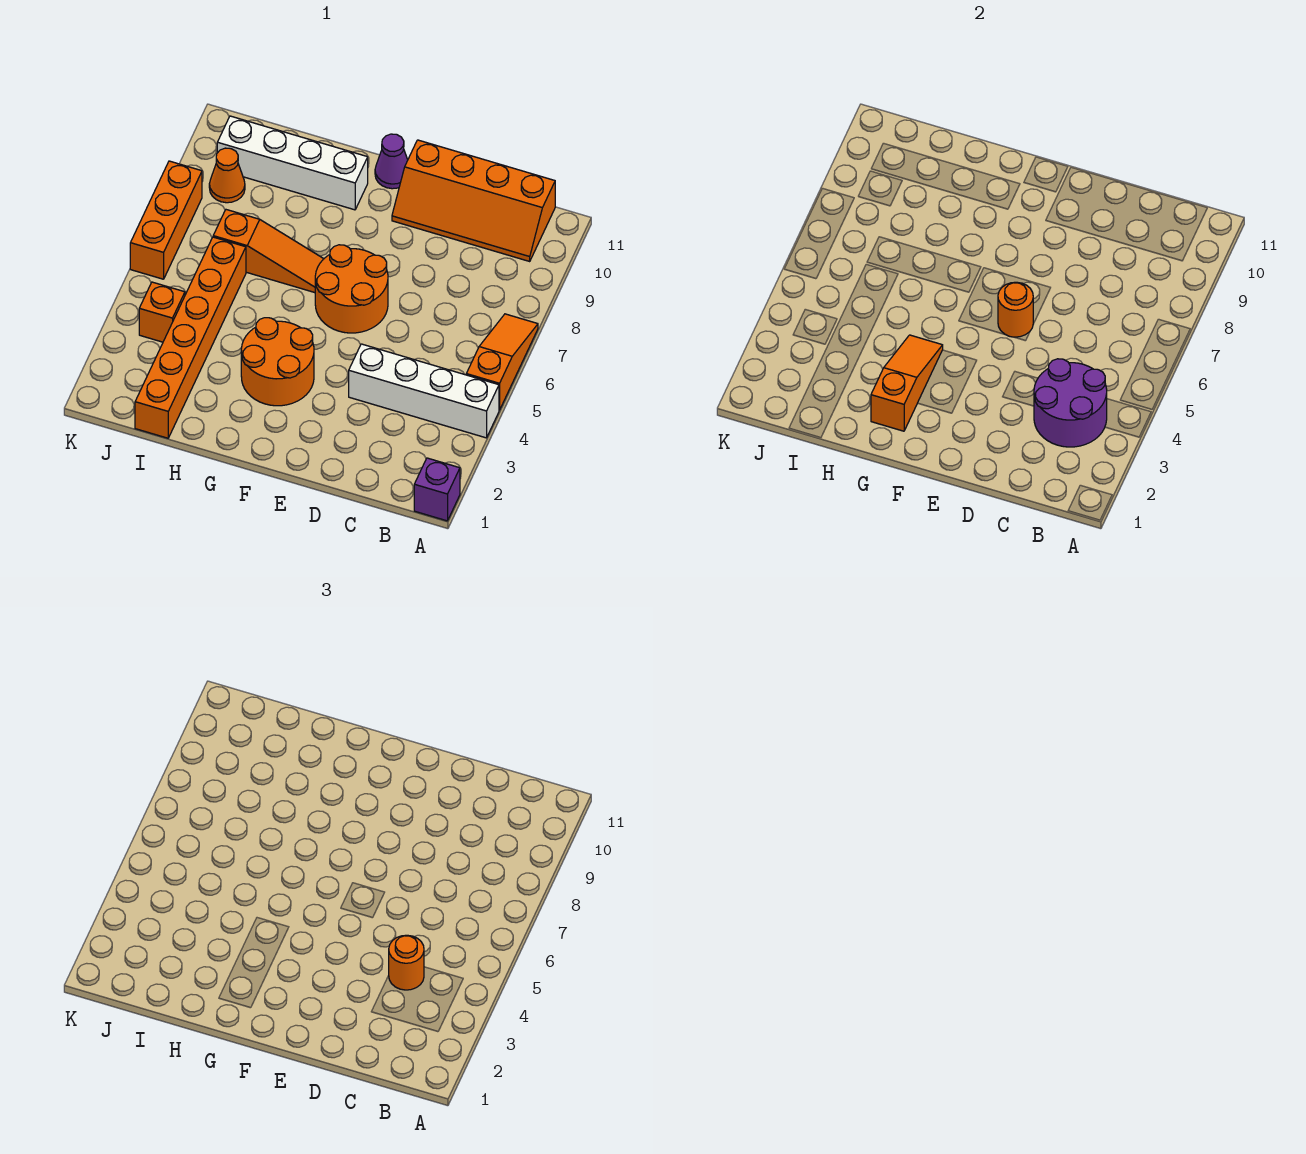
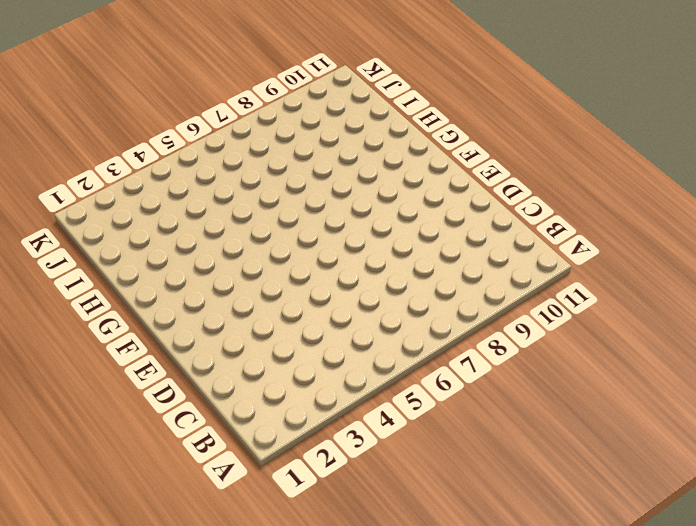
none -> purple 1x1 brick [414,458,460,521]
none -> white 1x4 brick [349,344,499,438]
none -> orange 1x3 slope [466,314,538,410]

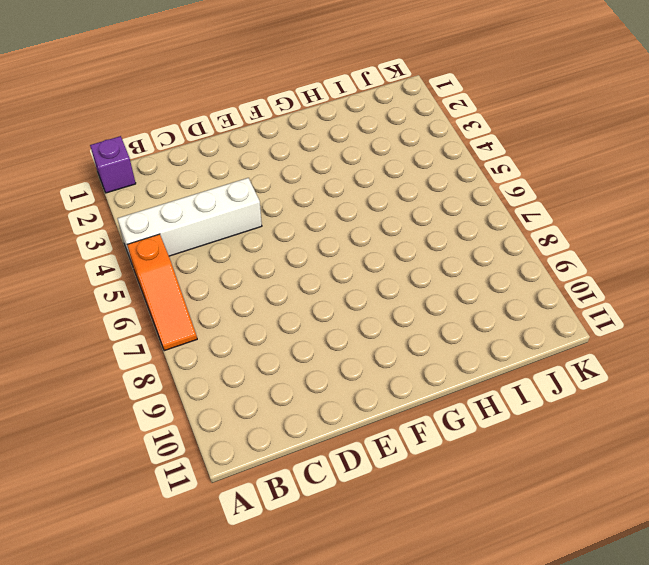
none -> orange 2x4 slope [392,140,555,261]
none -> orange 2x2 round brick [315,245,388,333]
none -> orange 2x2 round brick [241,318,314,406]

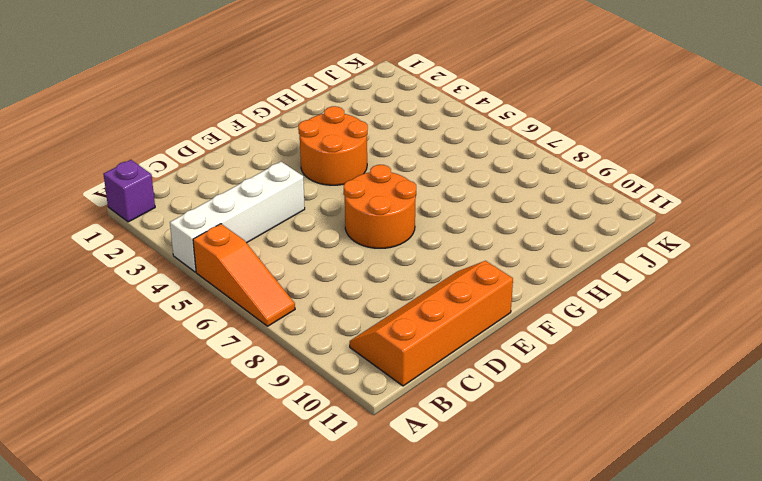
none -> purple 1x1 cone [375,134,408,189]
none -> orange 1x3 slope [213,210,323,293]
none -> white 1x4 brick [217,116,368,210]

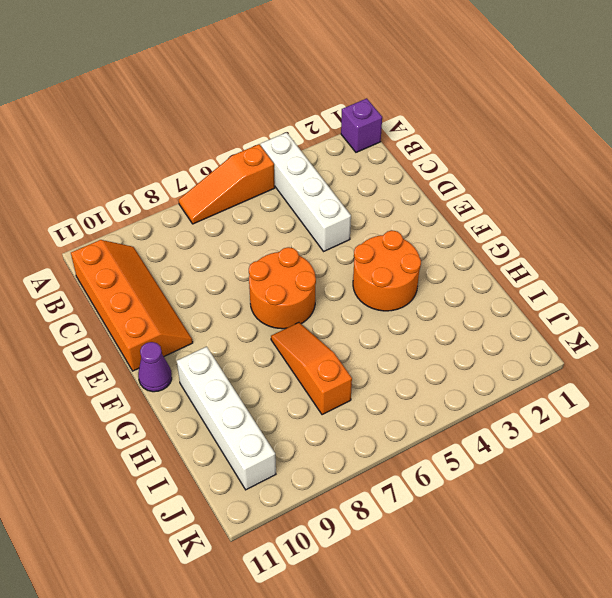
none -> orange 1x6 brick [135,237,246,438]
none -> orange 1x1 brick [139,282,185,342]
none -> orange 1x1 cone [209,148,245,203]

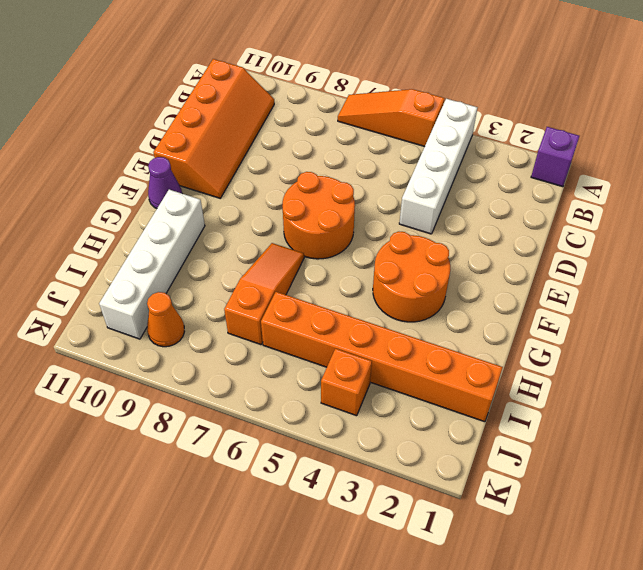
none -> orange 1x3 brick [130,161,202,279]
none -> purple 2x2 round brick [1034,359,1107,447]
none -> orange 1x1 round brick [998,282,1033,337]

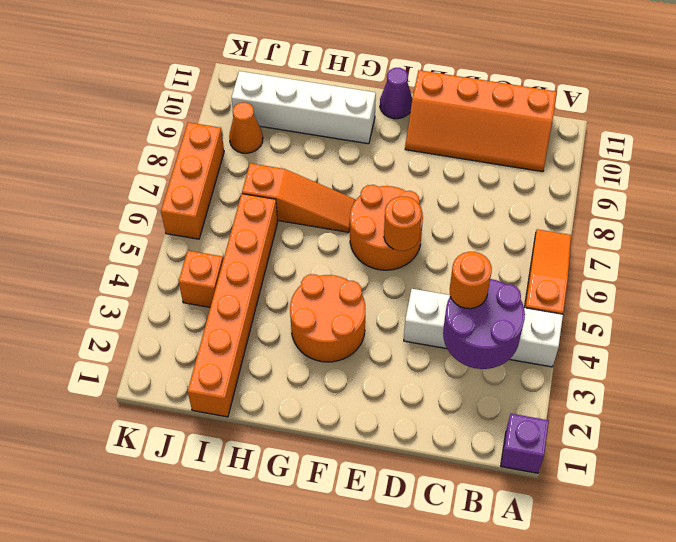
none -> orange 1x3 slope [871,335,943,431]

